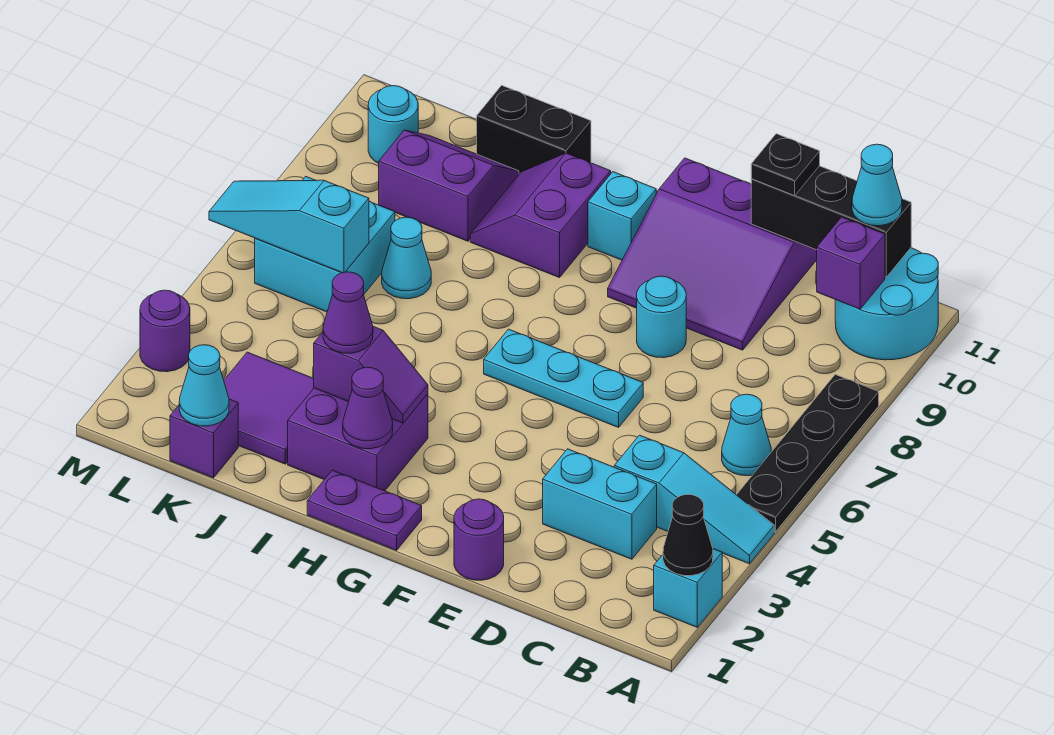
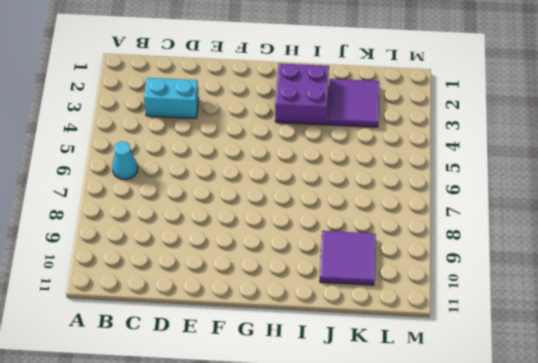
purple 2x2 tile [320,231,376,285] -> purple 2x2 slope [379,130,519,241]
none -> cyan 1x1 brick [654,549,722,627]
none -> cyan 1x3 slope [614,435,774,564]
none -> black 1x4 plate [737,374,879,532]
none -> cyan 2x2 round brick [835,248,938,360]

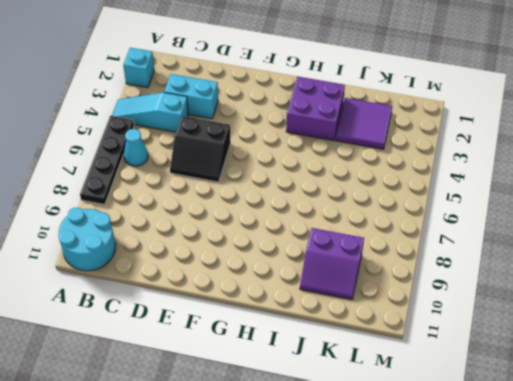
black 2x2 slope [170,116,231,182] -> cyan 1x3 plate [484,329,643,427]
none -> purple 3x3 slope [608,158,817,350]
none -> purple 1x1 round brick [454,499,504,580]
none -> cyan 1x1 round brick [637,276,686,358]
none -> purple 1x2 plate [307,470,422,550]

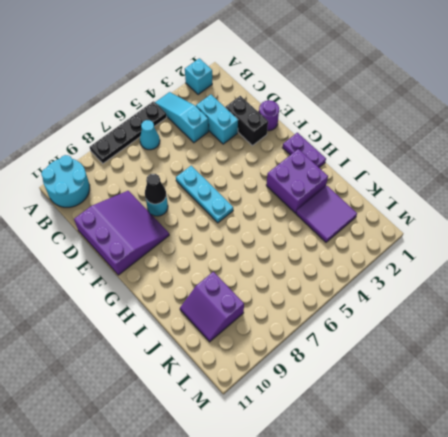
black 1x2 brick [226,96,268,146] -> black 1x2 brick moved to [477,85,591,174]
black 1x1 cone [145,174,166,204] -> black 1x1 cone moved to [663,494,713,576]
none -> cyan 1x1 brick [588,172,656,260]
none -> purple 2x2 slope [470,153,611,278]
none -> cyan 1x1 cone [382,217,431,299]
none -> purple 1x1 brick [170,399,238,478]

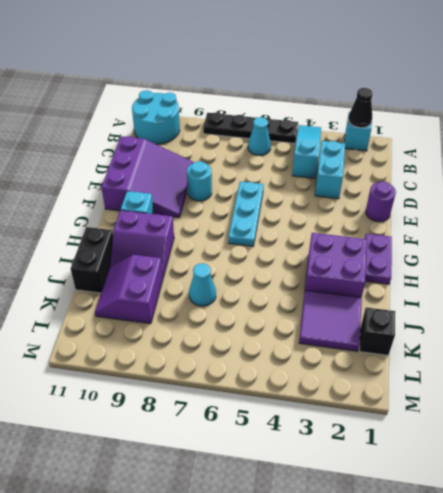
black 1x1 brick [360,307,395,355] -> purple 1x1 brick [170,399,238,478]
none -> cyan 2x2 brick [255,177,395,312]
none -> cyan 1x1 round brick [368,86,418,163]
none -> purple 1x1 round brick [140,290,190,372]
none -> purple 1x1 brick [817,217,885,309]

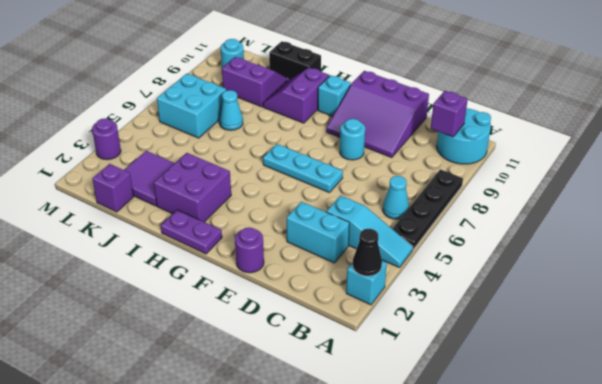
none -> black 1x3 brick [751,166,911,277]
none -> purple 1x1 cone [343,367,393,449]
none -> purple 1x2 slope [314,326,428,423]
none -> cyan 1x1 cone [179,345,229,426]

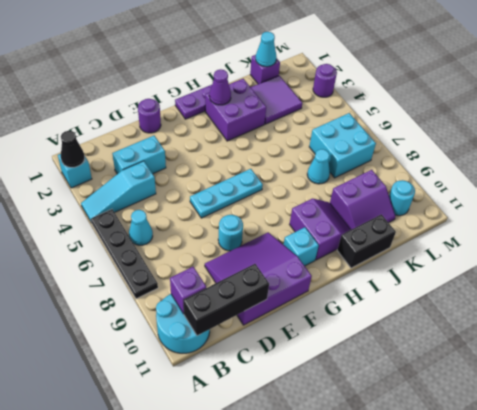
none -> purple 1x2 slope [314,326,428,423]
none -> cyan 1x3 slope [209,180,369,273]
none -> cyan 1x1 cone [852,144,902,226]
none -> black 1x1 plate [751,134,820,196]

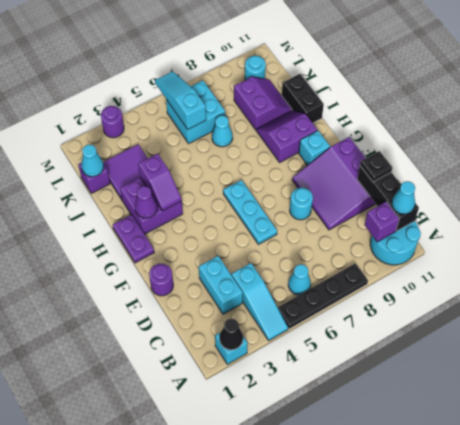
none -> purple 1x1 cone [323,272,373,353]

